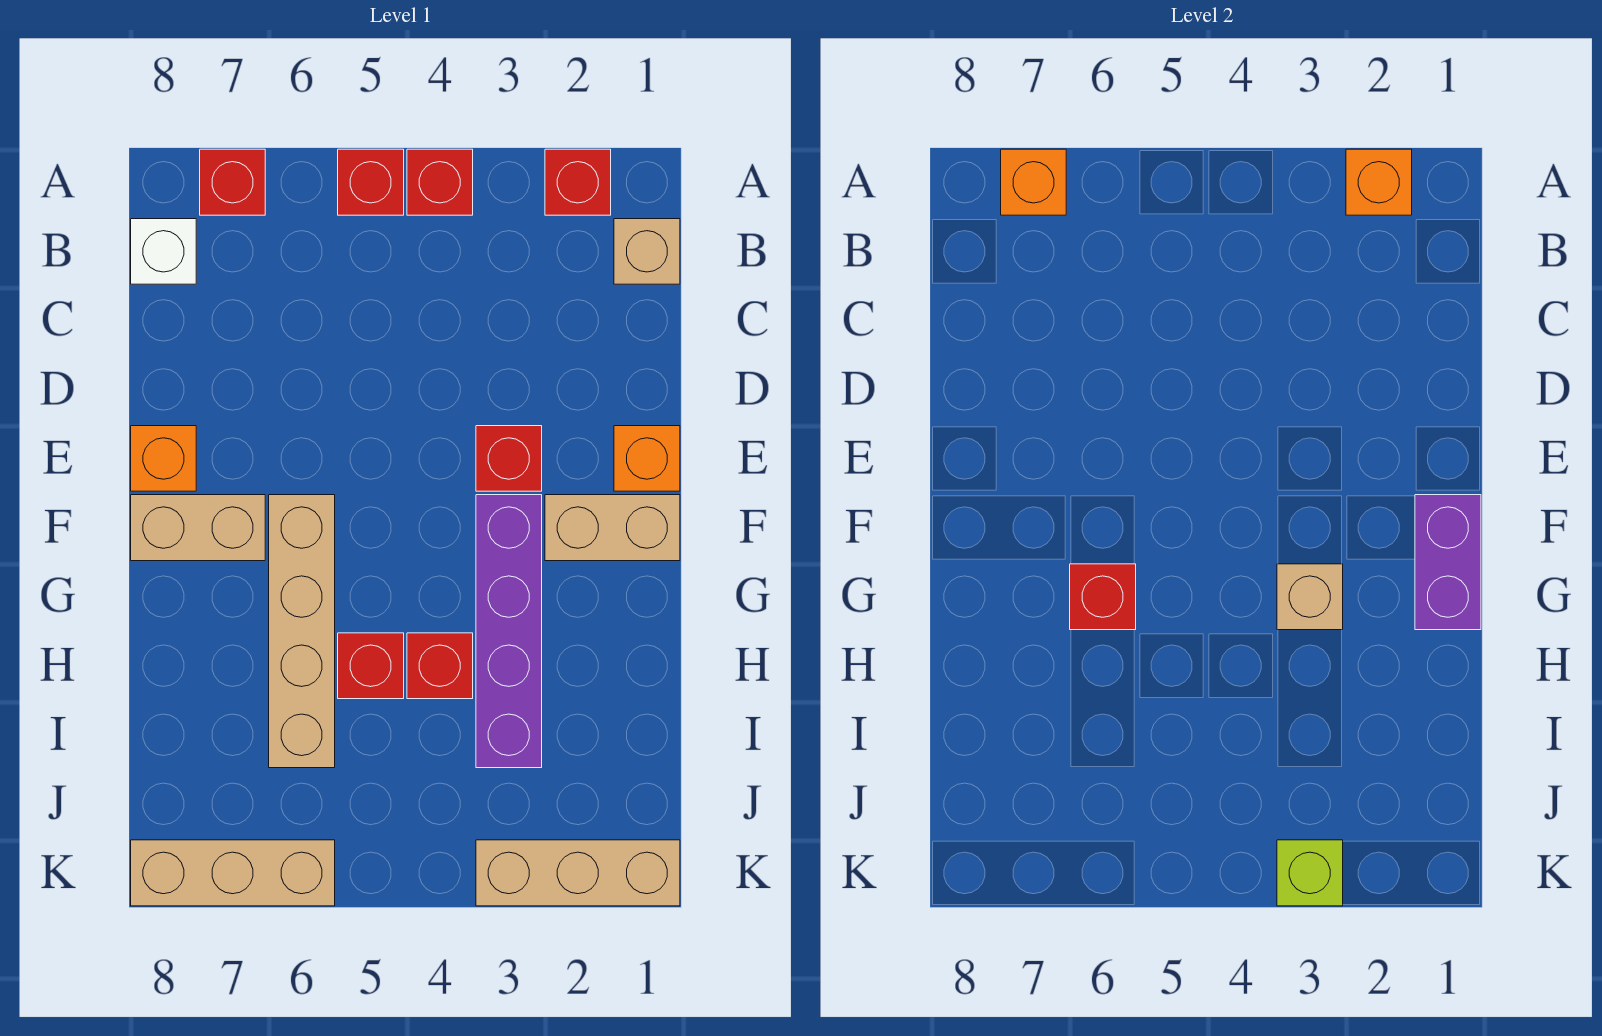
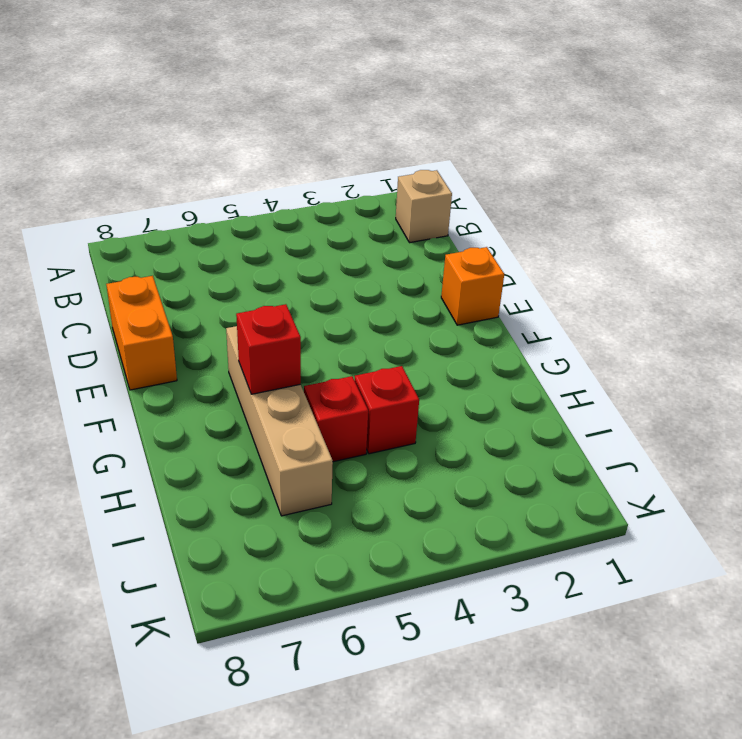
orange 1x2 brick [106,276,177,390] -> orange 1x1 brick [131,426,196,491]
none -> red 1x1 brick [545,149,611,215]
none -> red 1x1 brick [407,149,473,215]
none -> red 1x1 brick [338,149,404,215]

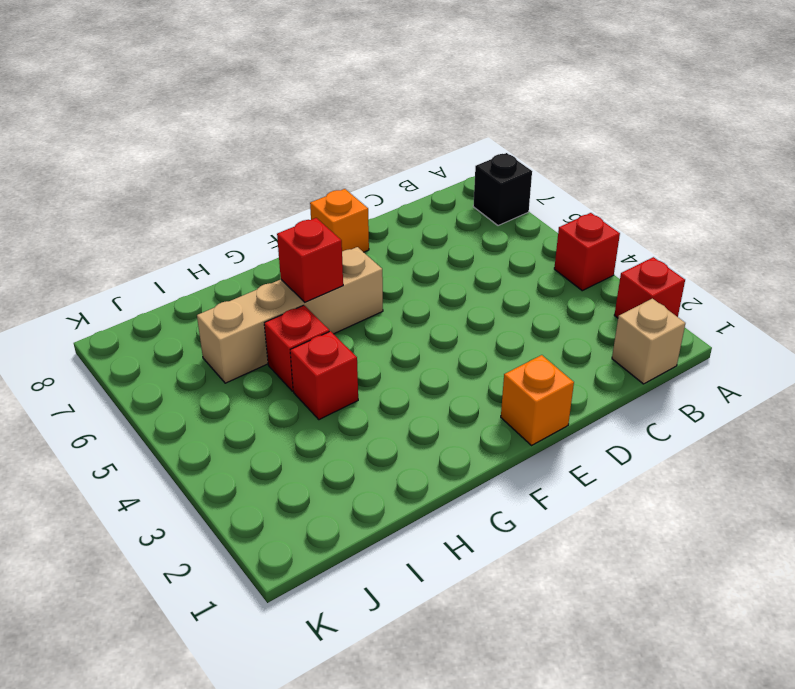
black 1x1 brick [473,153,532,226] -> red 1x1 brick [200,149,265,215]
none -> red 1x1 brick [338,149,404,215]
none -> white 1x1 brick [131,219,196,284]
none -> red 1x1 brick [476,426,542,491]

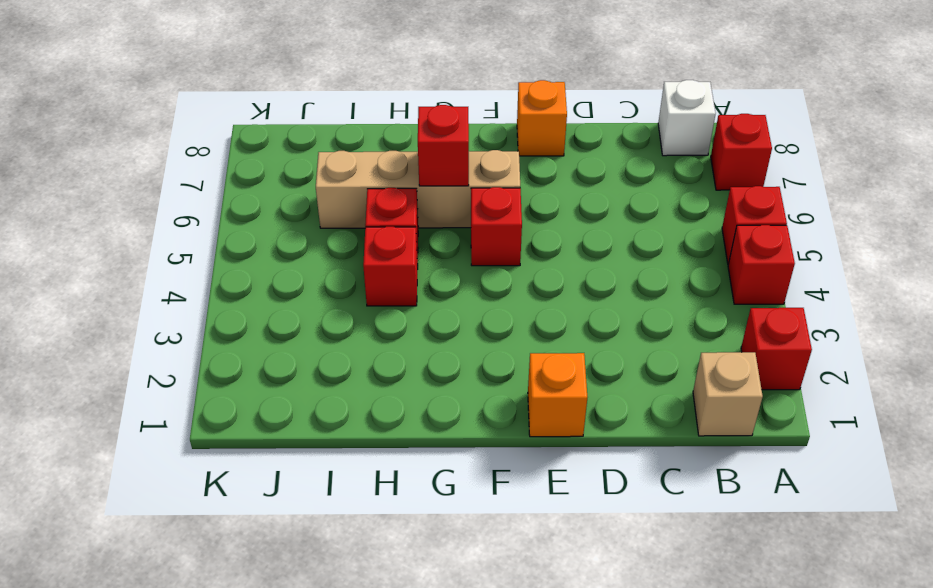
red 1x1 brick [471,187,522,266] -> red 1x1 brick moved to [476,426,542,491]
none -> tan 1x2 brick [545,495,680,561]
none -> purple 1x4 brick [476,495,542,768]
none -> tan 1x2 brick [131,495,265,561]

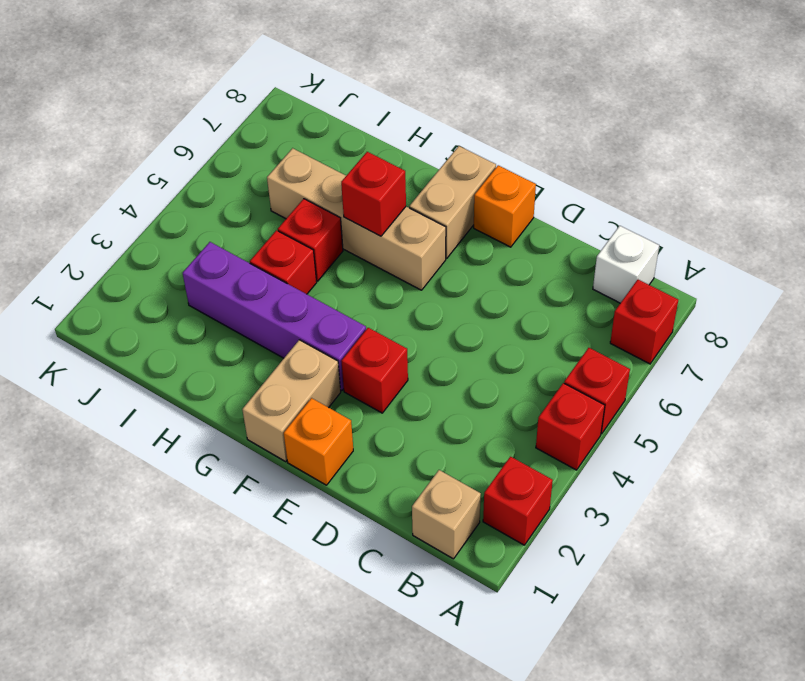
none -> tan 1x3 brick [476,840,680,906]
none -> tan 1x3 brick [131,840,335,906]
none -> orange 1x1 brick [1346,149,1412,215]

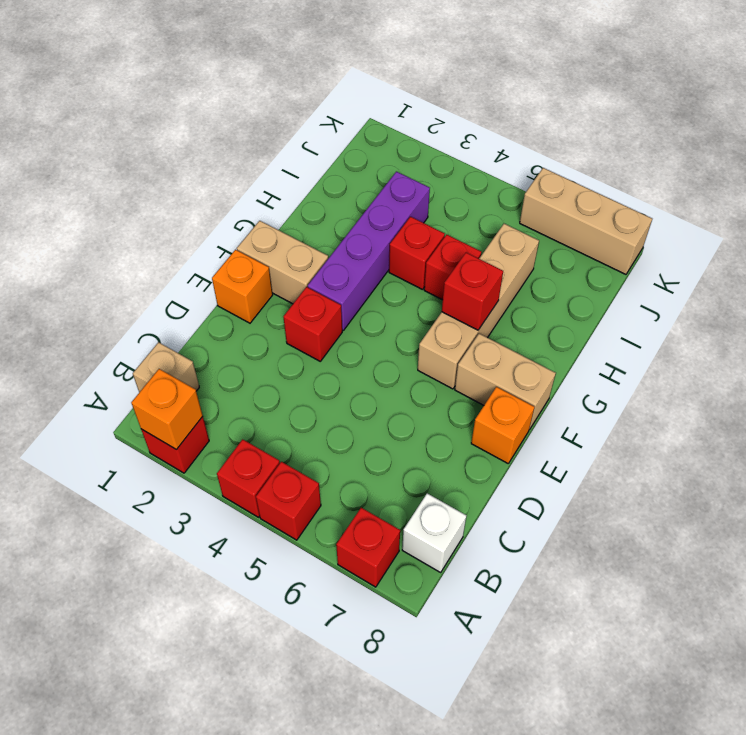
none -> tan 1x3 brick [476,840,680,906]
none -> orange 1x1 brick [1001,149,1066,215]
none -> purple 1x2 brick [1415,495,1481,630]

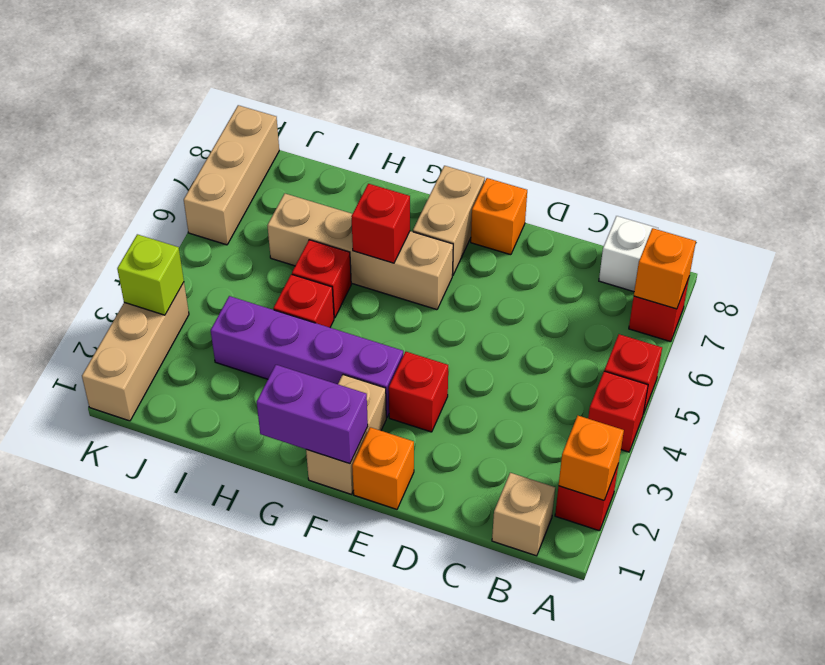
none -> tan 1x1 brick [1277,564,1343,630]

